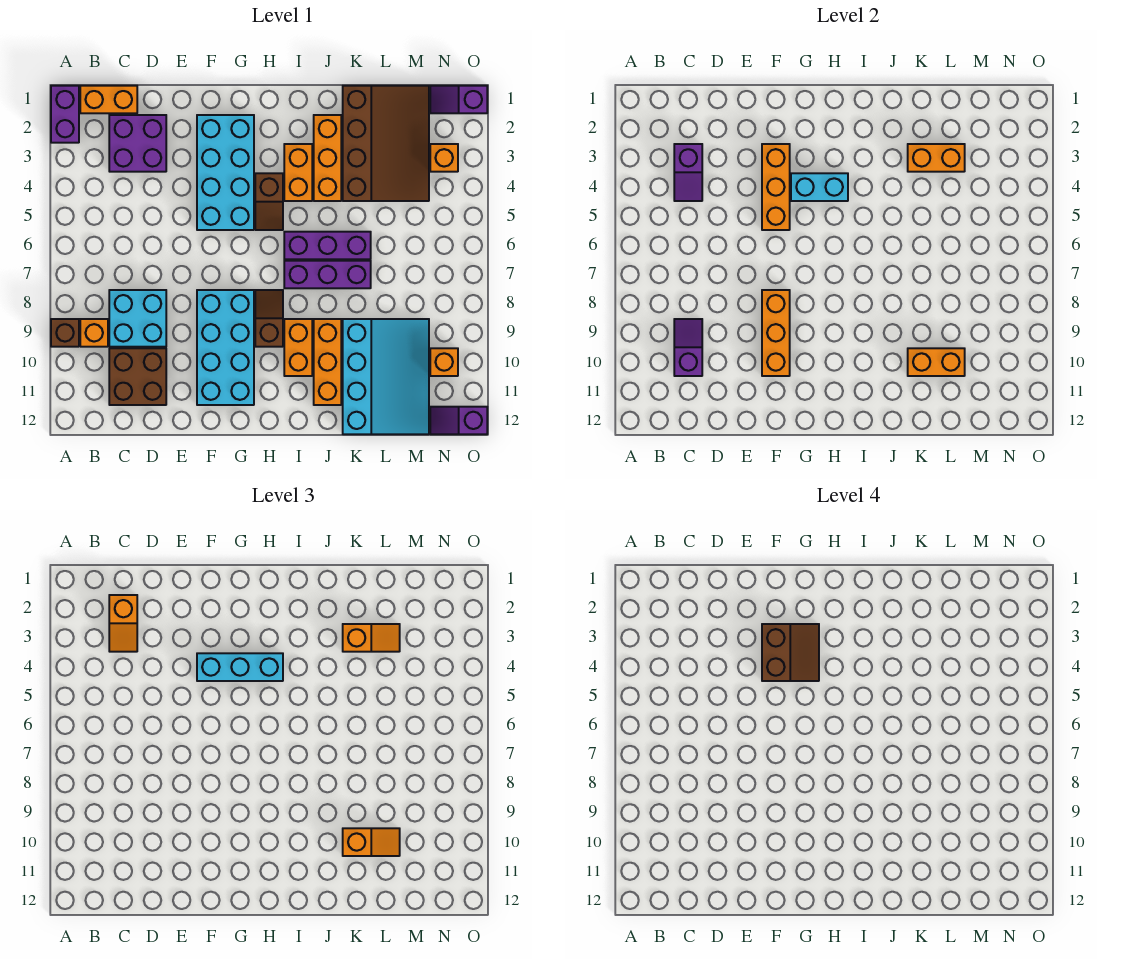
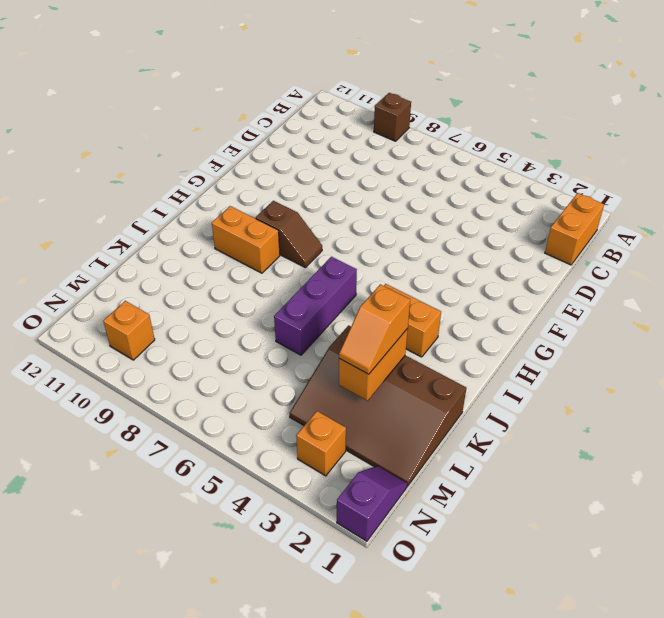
none -> purple 1x2 brick [51,86,79,143]
none -> orange 1x1 brick [80,319,108,347]
none -> purple 2x2 brick [109,115,166,172]
none -> cyan 2x2 brick [109,290,166,347]

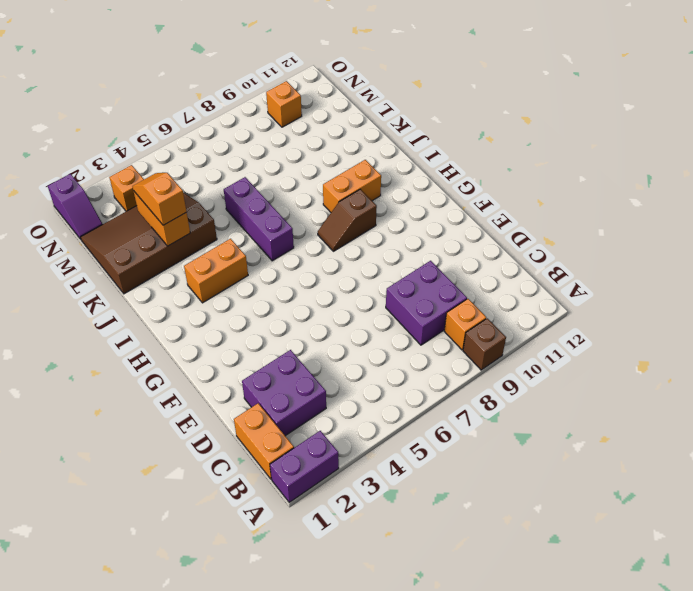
purple 2x2 brick [386,261,467,345] -> cyan 2x2 brick [109,290,166,347]
none -> brown 2x2 brick [109,348,166,405]
none -> cyan 2x4 brick [197,115,254,230]
none -> cyan 2x4 brick [197,290,254,405]
none -> brown 1x2 slope [255,173,283,230]

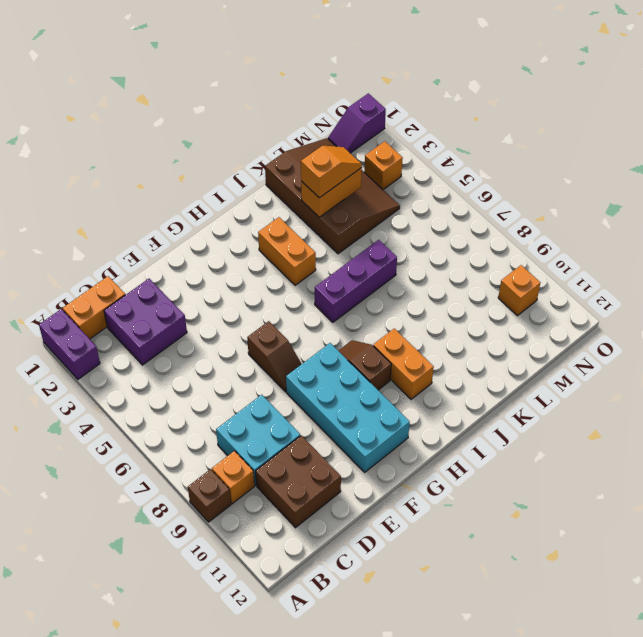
brown 1x2 slope [247,321,301,392] -> brown 1x2 slope moved to [255,173,283,230]
none -> cyan 2x4 brick [197,115,254,230]
none -> purple 1x3 brick [284,261,371,288]
none -> orange 1x3 brick [314,115,341,201]
none -> orange 1x3 brick [314,319,341,405]

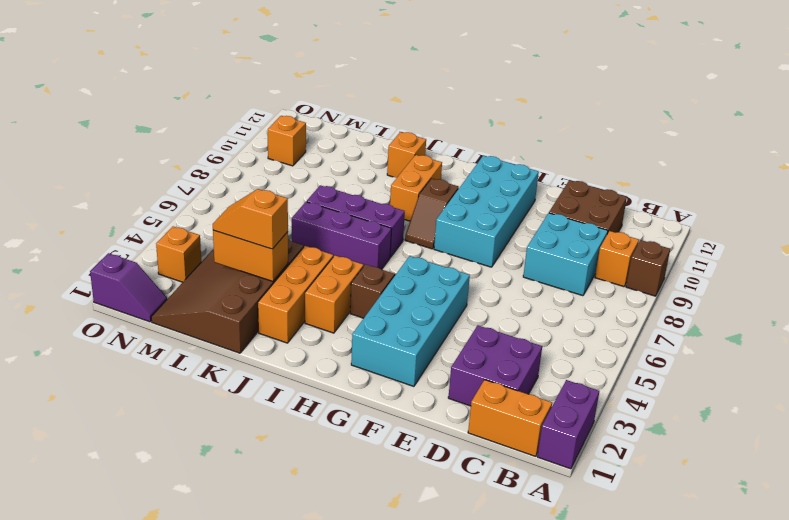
orange 1x1 brick [387,132,426,177] -> orange 1x3 brick [314,319,341,405]
none -> cyan 3x4 slope [343,319,429,434]
none -> purple 1x2 slope [430,407,487,434]
none -> purple 1x2 slope [674,144,702,201]
none -> purple 1x2 slope [674,319,702,376]

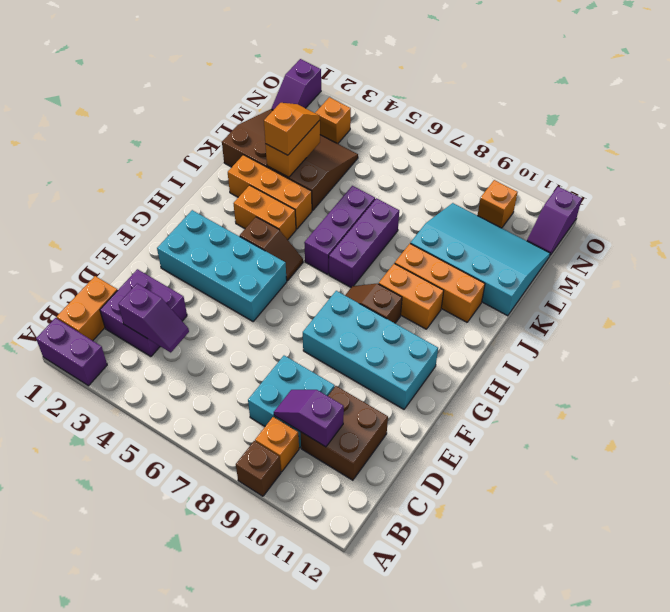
none -> orange 1x3 brick [762,144,790,230]
none -> orange 1x3 brick [762,290,790,376]
none -> cyan 1x2 brick [791,173,848,201]
none -> orange 1x2 brick [908,348,965,376]

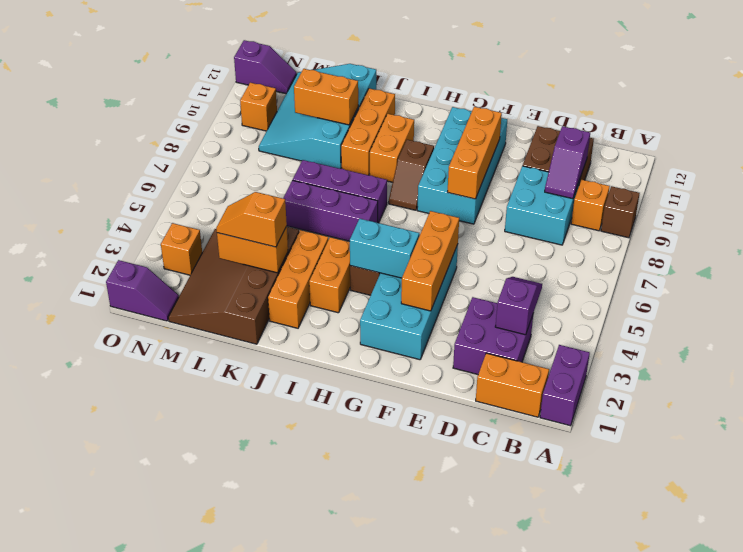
none -> orange 1x2 slope [109,595,137,652]
none -> cyan 1x3 brick [197,653,283,681]
none -> orange 1x2 slope [343,828,400,856]
none -> brown 2x2 slope [762,624,819,681]

